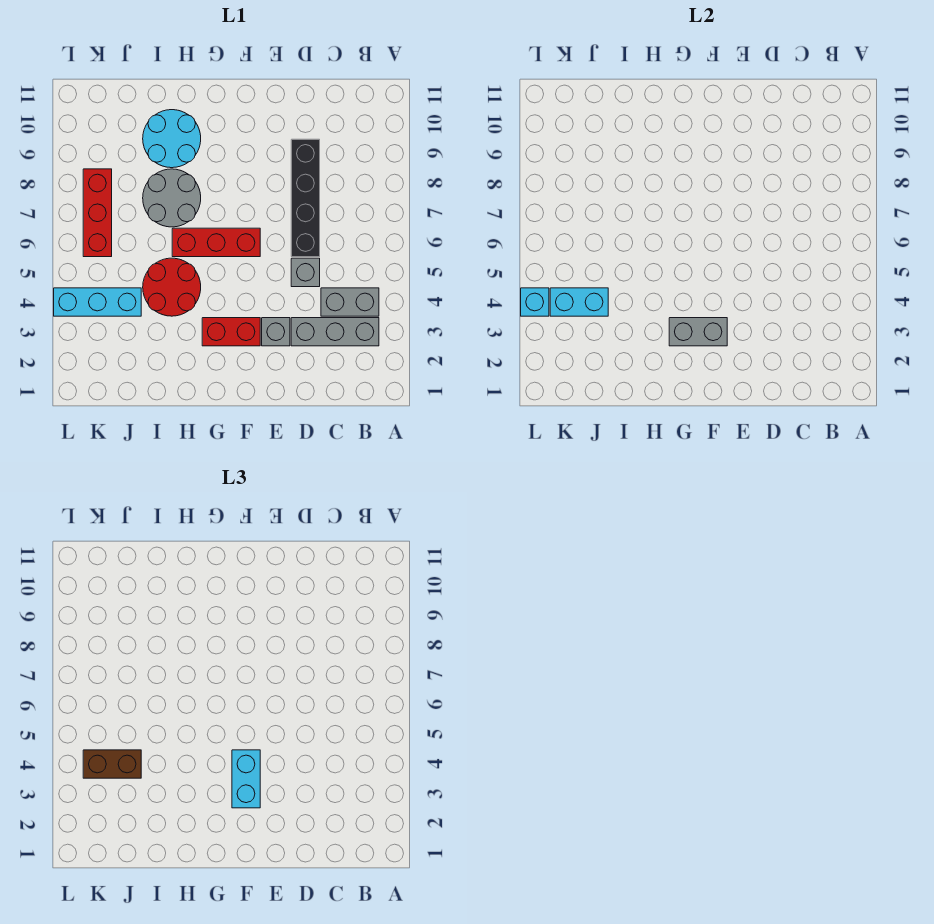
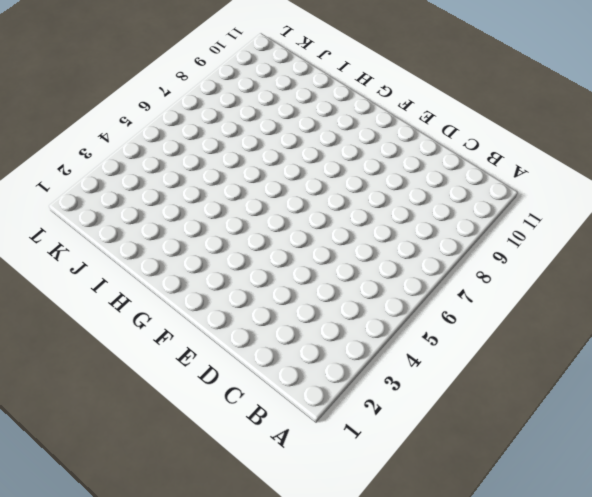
none -> grey 1x3 brick [291,318,379,346]
none -> grey 1x2 brick [321,288,379,316]
none -> grey 1x1 brick [291,258,320,287]

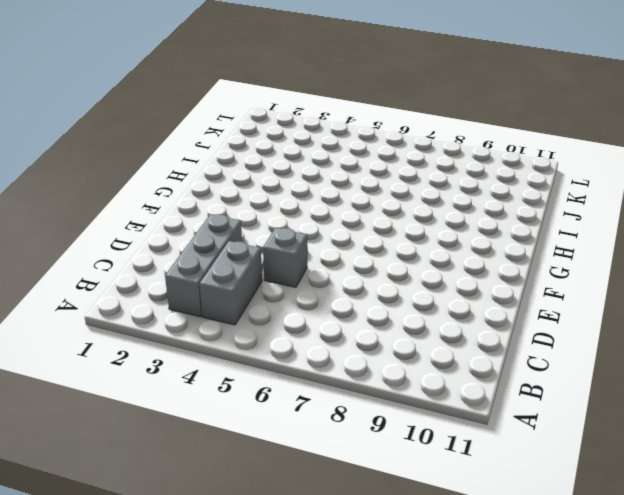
none -> black 1x4 brick [291,139,320,257]
none -> grey 1x1 brick [262,318,290,346]
none -> red 1x2 brick [202,318,260,346]

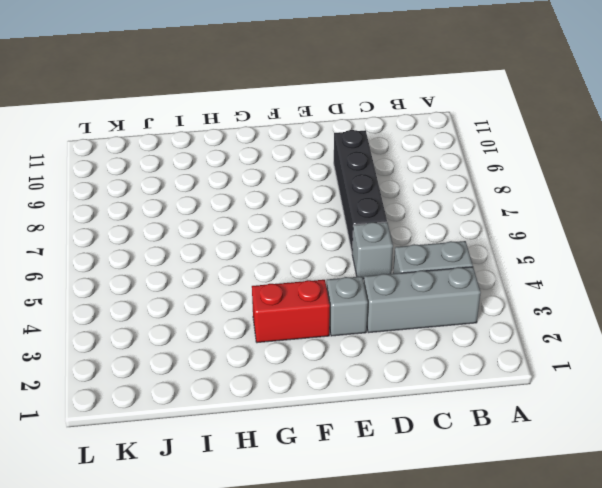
none -> red 1x3 brick [172,228,260,257]
none -> red 2x2 round brick [143,258,201,316]
none -> grey 2x2 round brick [143,169,201,227]

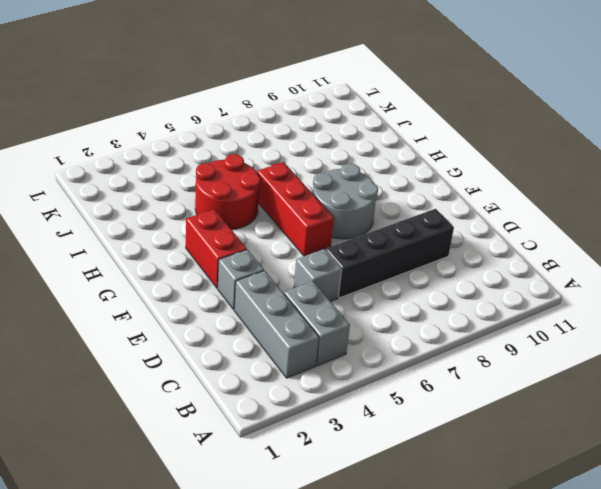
grey 2x2 round brick [313,164,378,239] -> grey 2x2 round brick moved to [143,169,201,227]
none -> cyan 2x2 round brick [143,110,201,168]
none -> cyan 1x3 brick [54,288,141,316]
none -> red 1x3 brick [83,169,112,257]

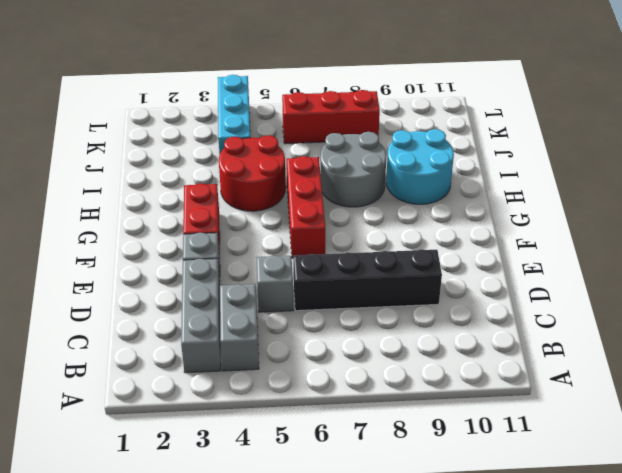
none -> grey 1x2 brick [669,318,727,346]
none -> cyan 1x2 brick [550,288,608,316]
none -> cyan 1x1 brick [521,288,549,316]

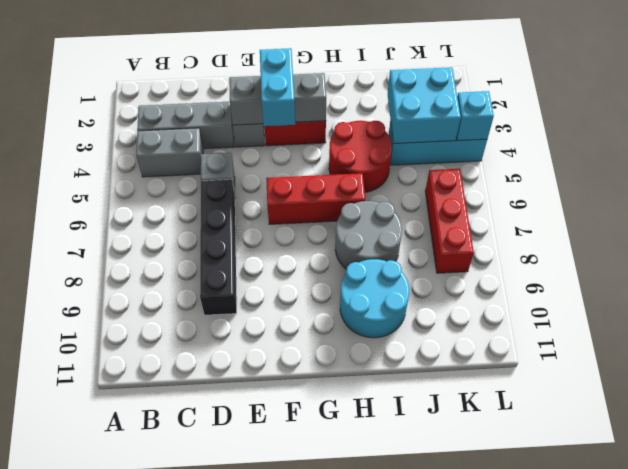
grey 1x3 brick [229,73,326,125] -> grey 1x2 brick [669,318,727,346]
cyan 2x2 brick [388,67,461,144] -> cyan 1x2 brick [550,288,608,316]
none -> brown 1x2 brick [83,750,141,778]

